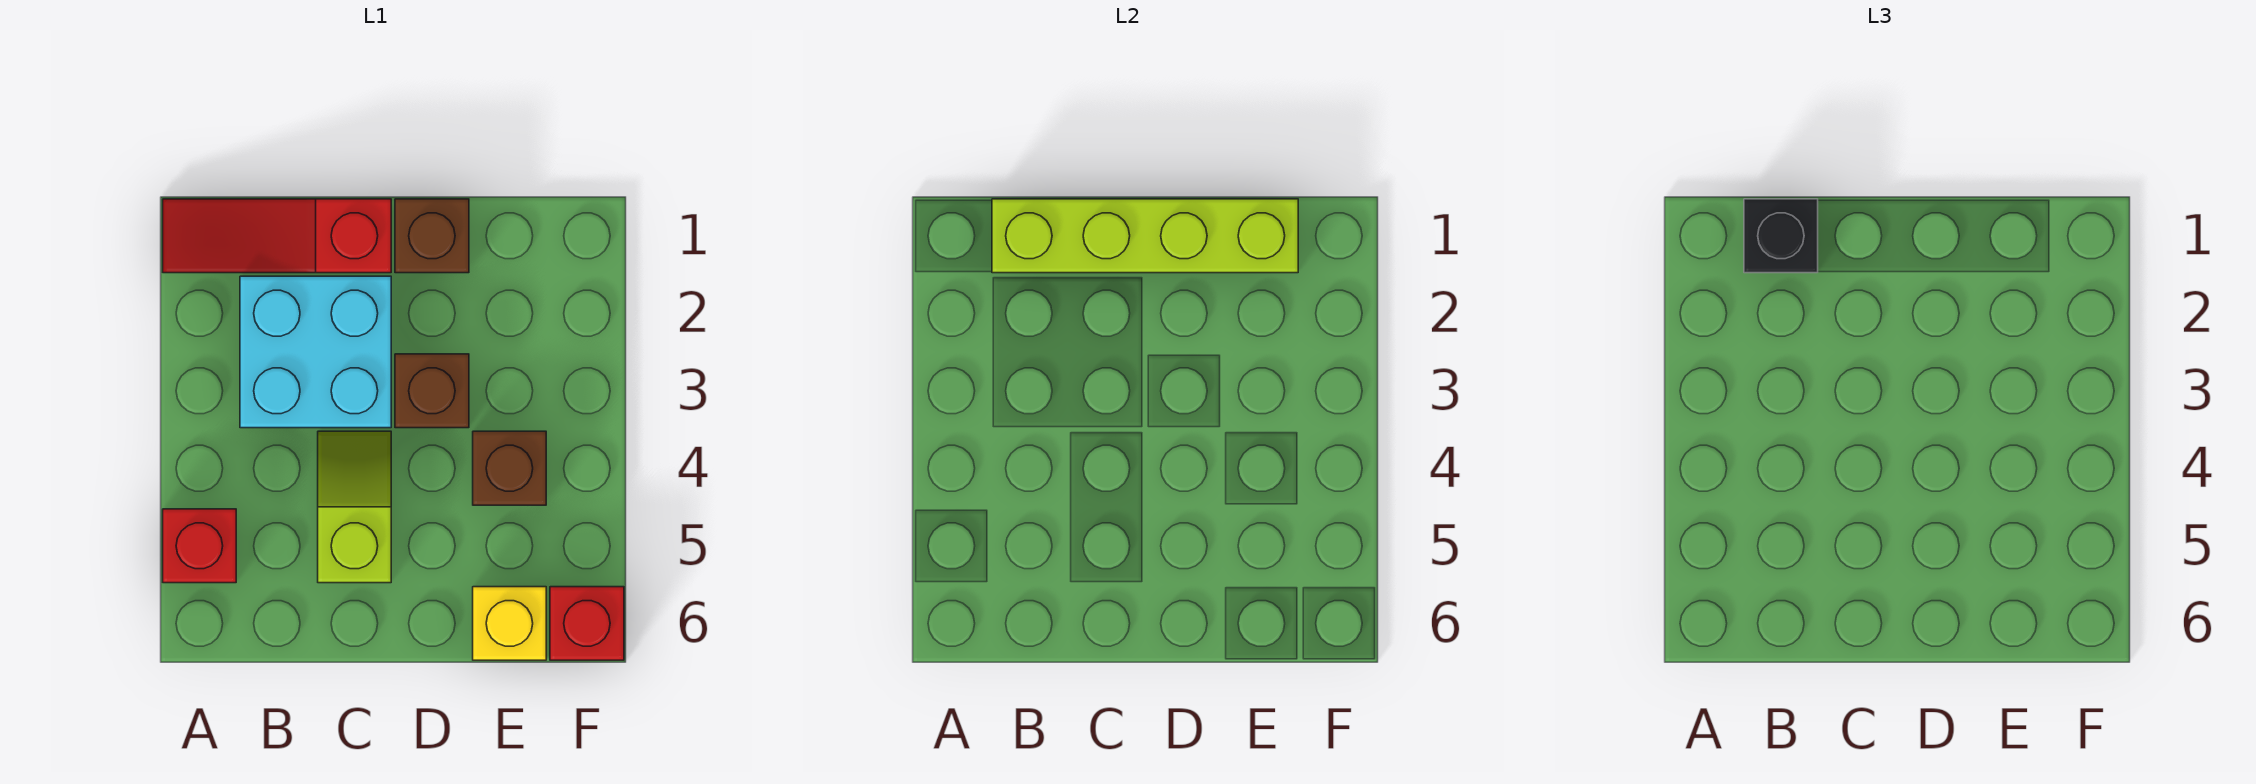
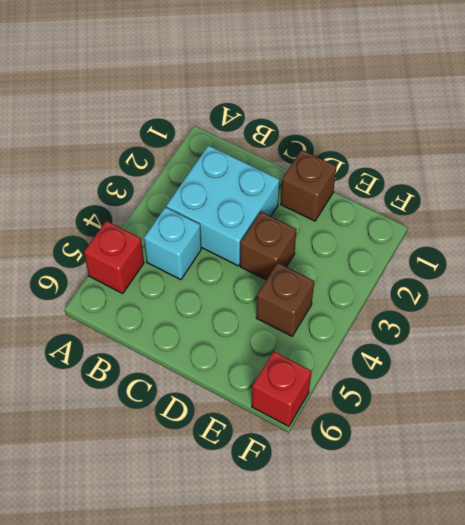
cyan 1x1 brick [144,207,201,280] -> none
none -> red 1x3 slope [163,199,391,273]
none -> lime 1x2 slope [318,431,391,583]

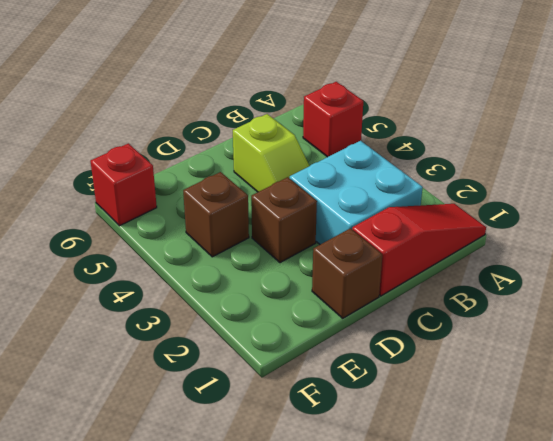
none -> yellow 1x1 brick [473,587,546,660]
none -> lime 1x4 brick [992,199,1298,273]

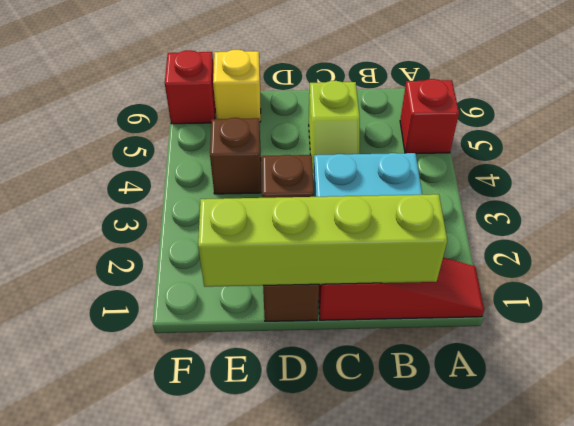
none -> black 1x1 brick [1744,199,1818,273]

